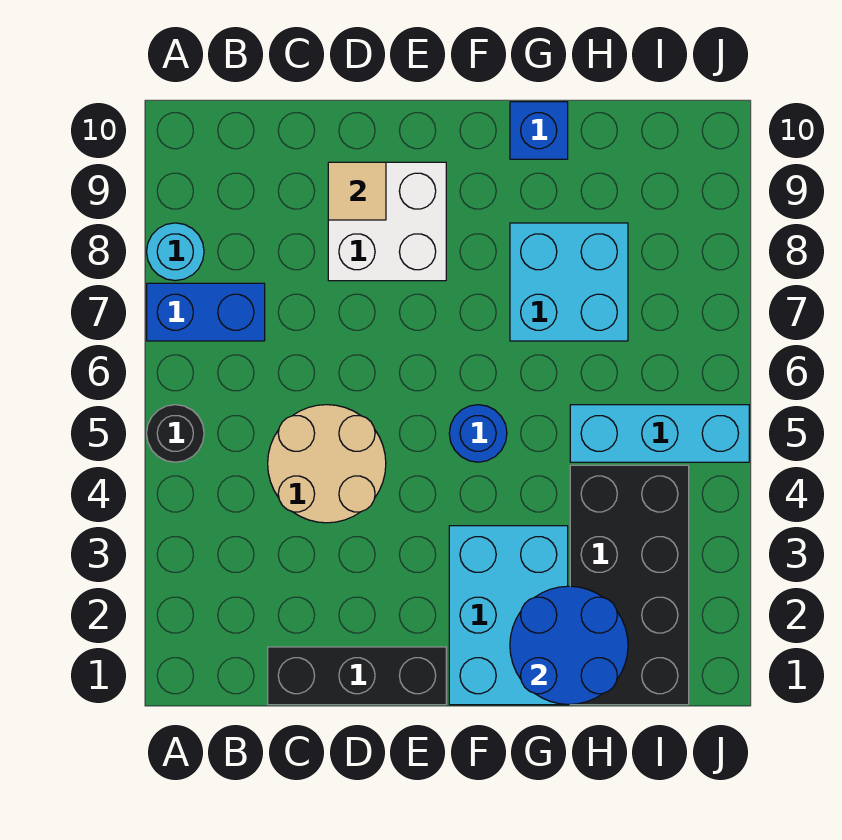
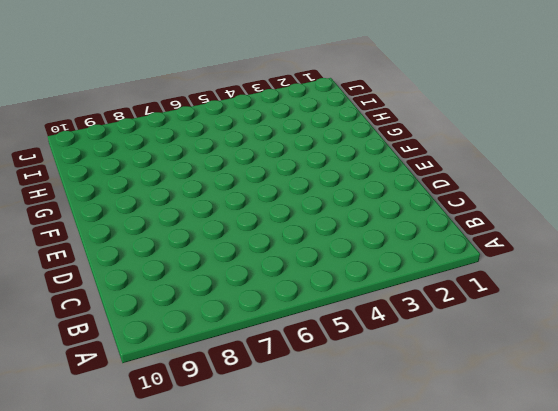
none -> black 1x1 round brick [147,405,204,462]
none -> blue 1x2 brick [147,283,265,341]
none -> cyan 1x1 round brick [147,223,204,281]

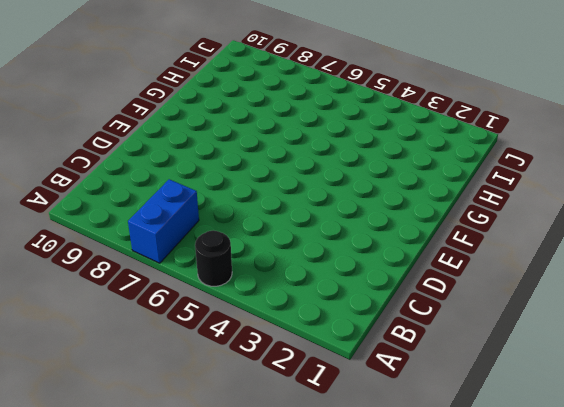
none -> cyan 1x1 round brick [147,223,204,281]
none -> black 1x3 brick [268,647,446,705]
none -> tan 2x2 round brick [268,405,386,523]

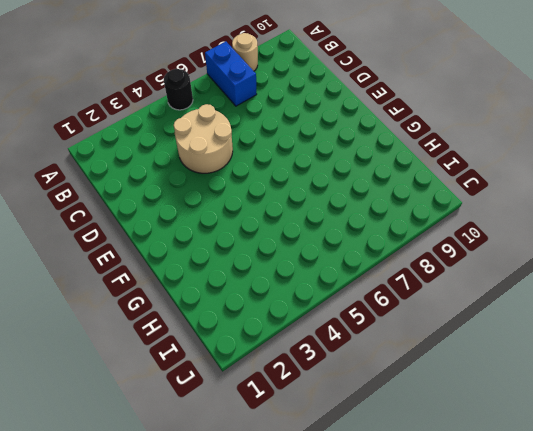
tan 1x1 round brick [232,33,258,71] -> cyan 1x1 round brick [147,223,204,281]
none -> black 1x3 brick [268,647,446,705]
none -> white 2x2 brick [328,162,446,281]
none -> cyan 2x3 brick [449,526,568,705]

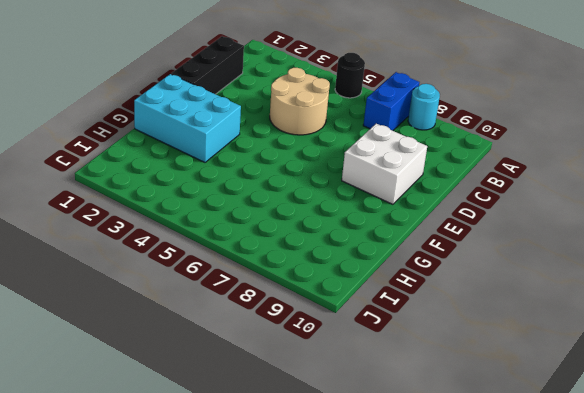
none -> blue 1x1 round brick [449,405,507,462]
none -> cyan 2x2 brick [510,223,628,341]
none -> blue 1x1 brick [510,102,568,159]

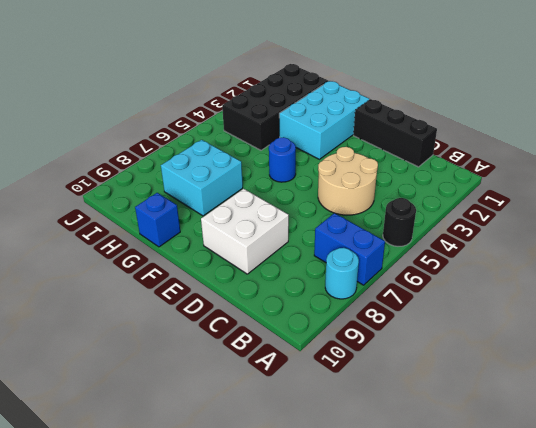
none -> cyan 1x3 brick [570,405,749,462]
none -> tan 1x1 tile [328,162,386,220]
none -> blue 2x2 round brick [510,586,628,704]

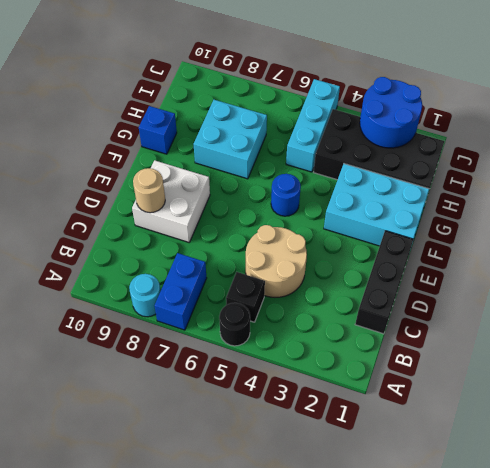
black 1x1 brick [226,272,265,322] -> none
tan 1x1 round brick [133,168,165,213] -> tan 1x1 tile [328,162,386,220]
blue 2x2 round brick [360,77,422,148] -> blue 2x2 round brick moved to [510,586,628,704]

